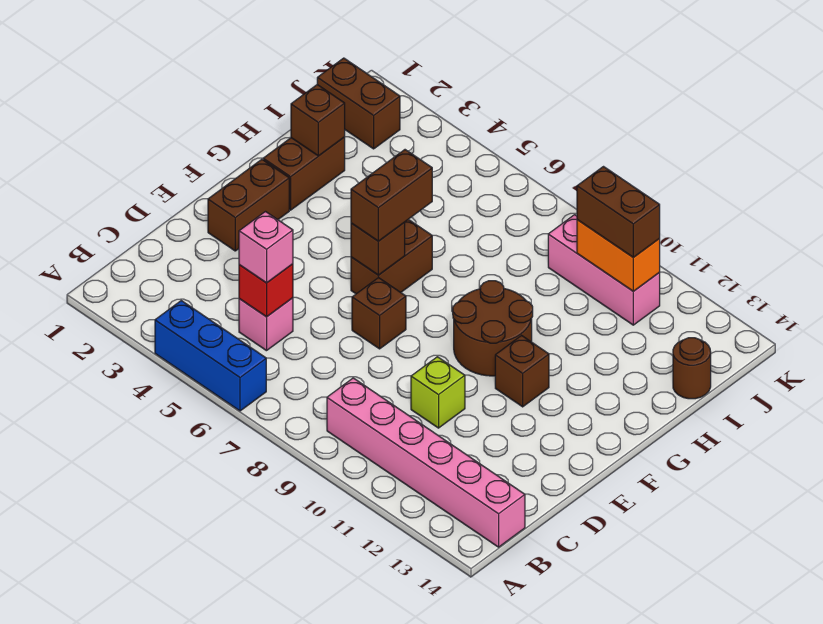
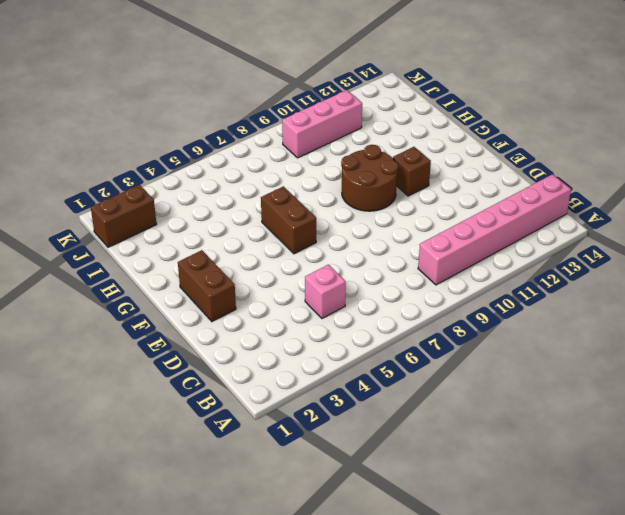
none -> blue 1x3 brick [155,301,266,411]
none -> lime 1x1 brick [411,357,465,428]
none -> brown 1x1 brick [352,277,406,349]

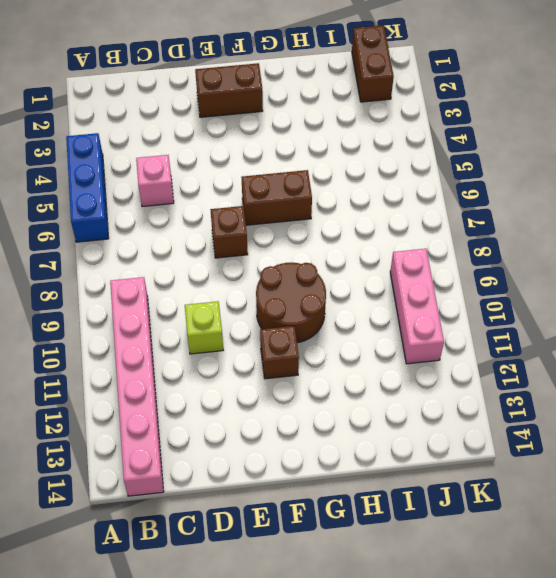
none -> brown 1x2 brick [263,137,345,210]
none -> brown 1x1 round brick [673,338,711,399]
none -> red 1x1 brick [239,264,293,317]

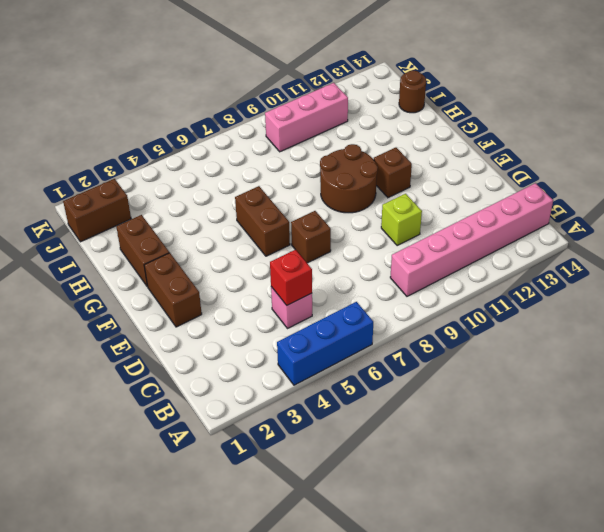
none -> brown 1x1 brick [351,222,405,275]
none -> brown 1x1 brick [291,85,345,156]
none -> orange 1x2 brick [577,220,660,291]

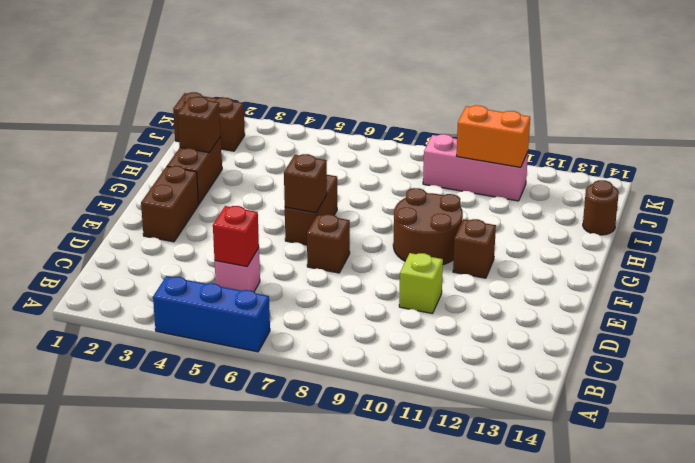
none -> pink 1x6 brick [327,378,525,547]
none -> pink 1x1 brick [239,212,293,283]
none -> brown 1x2 brick [351,150,432,241]

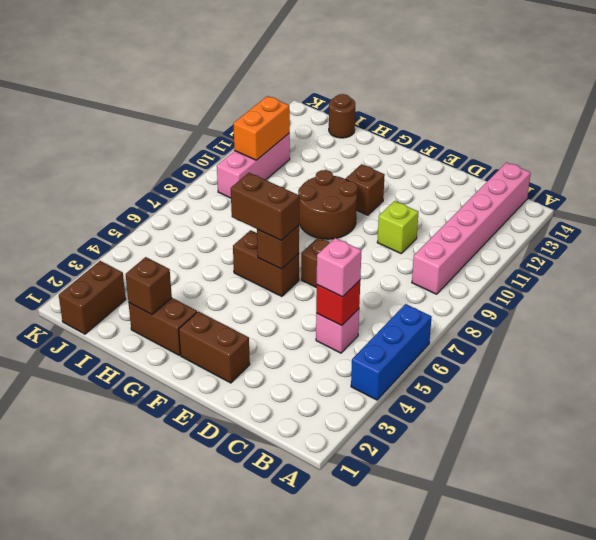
none -> brown 1x2 brick [577,167,660,257]

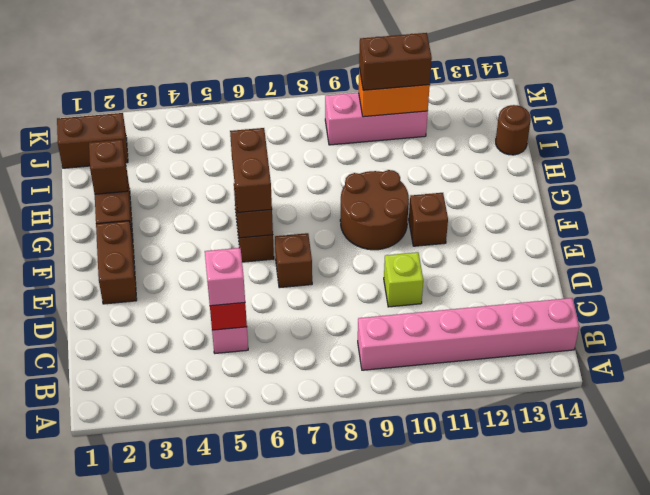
none -> blue 1x3 brick [155,301,266,411]

